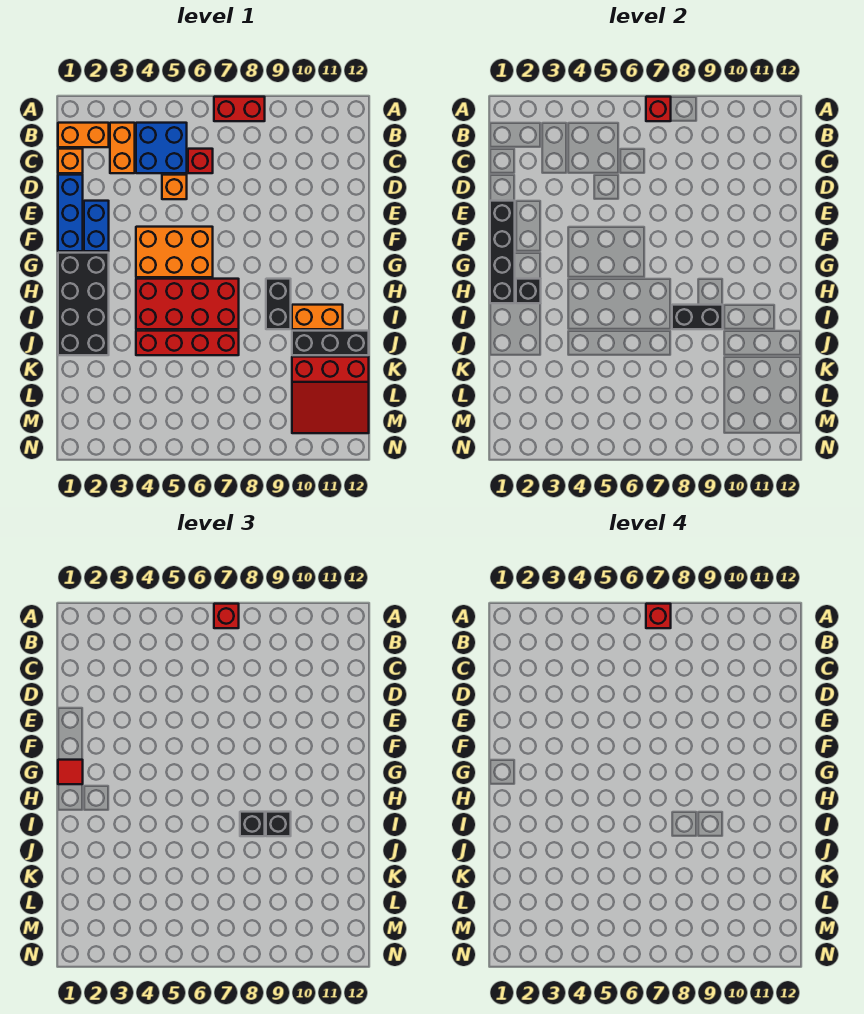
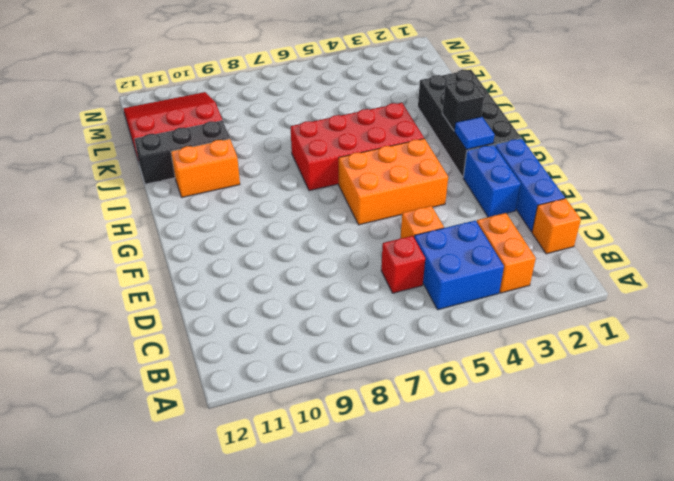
blue 1x1 tile [454,117,495,150] -> none
none -> red 1x2 brick [214,97,265,121]
none -> orange 1x2 brick [58,123,109,147]
none -> black 1x2 brick [266,279,291,329]

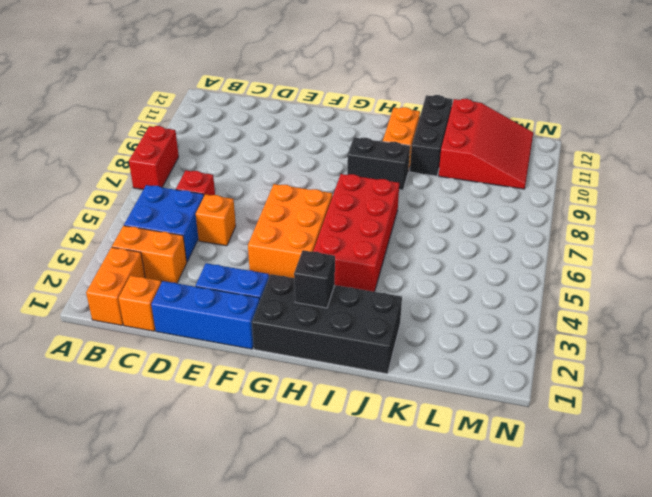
none -> red 1x4 brick [136,331,239,355]
none -> red 1x1 brick [646,97,671,121]
none -> black 1x4 brick [490,201,515,303]

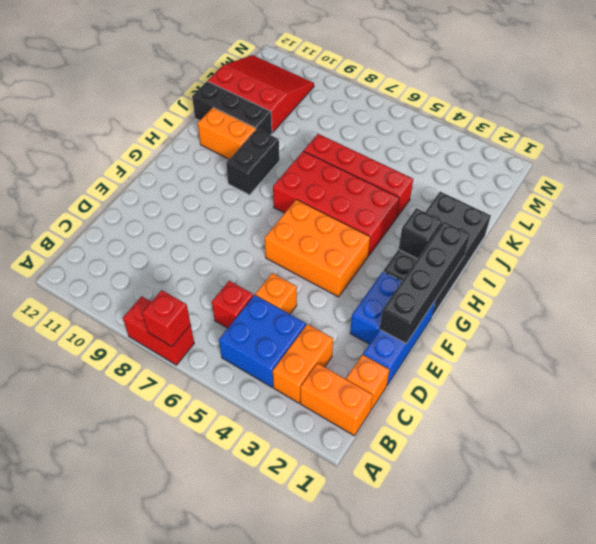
none -> black 1x2 brick [672,305,723,329]
none -> red 1x1 brick [214,604,239,628]
none -> red 1x1 tile [58,760,83,784]

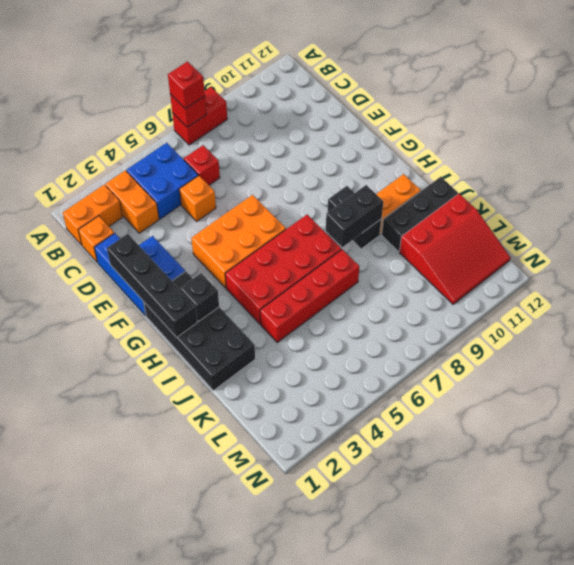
none -> red 1x1 tile [58,760,83,784]
none -> black 1x1 brick [240,812,265,836]
none -> black 1x1 brick [266,812,291,836]

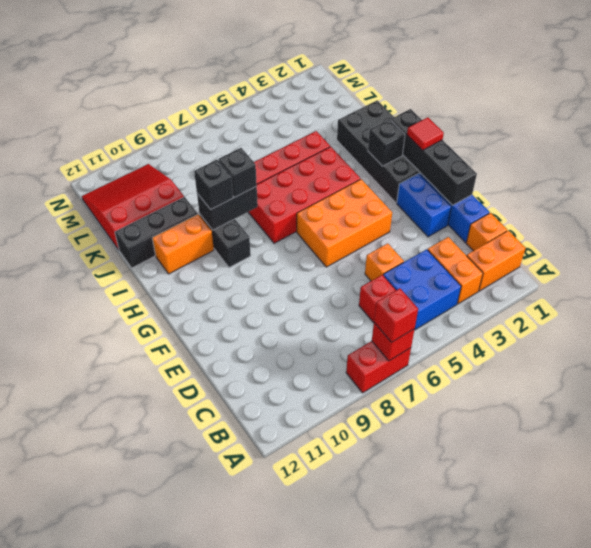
none -> red 1x1 brick [646,604,671,628]

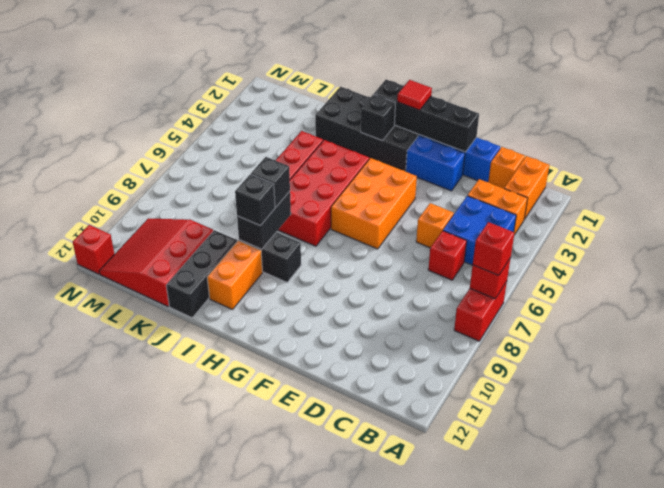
red 1x1 brick [73,225,114,274] -> red 1x1 brick moved to [646,604,671,628]

